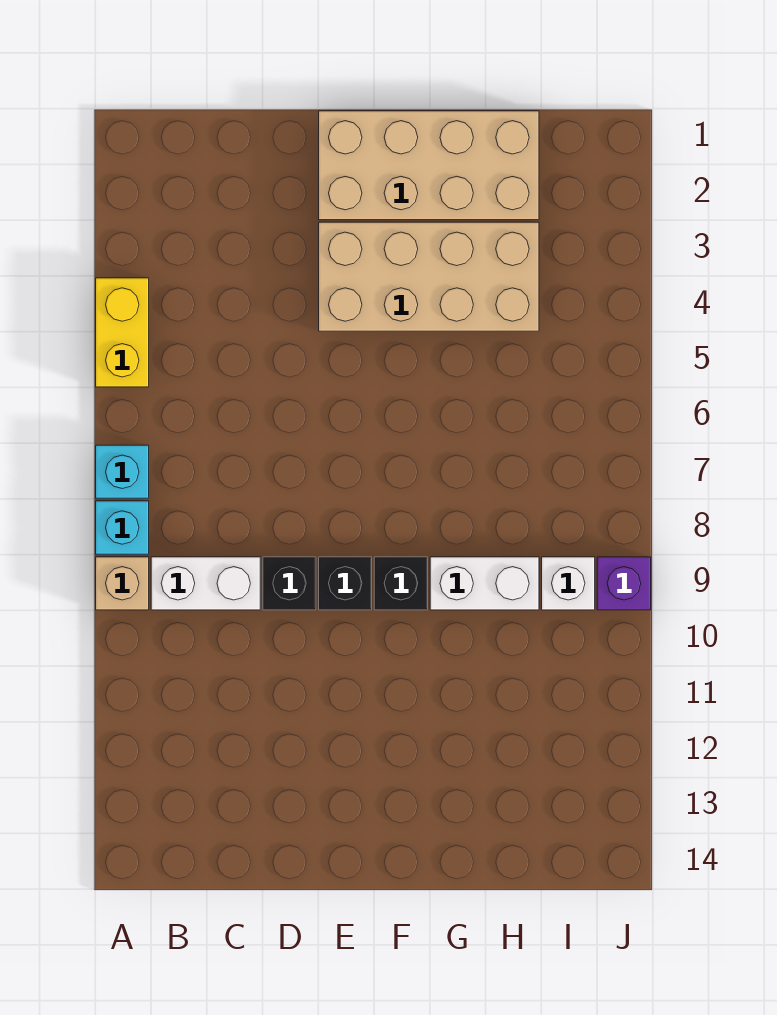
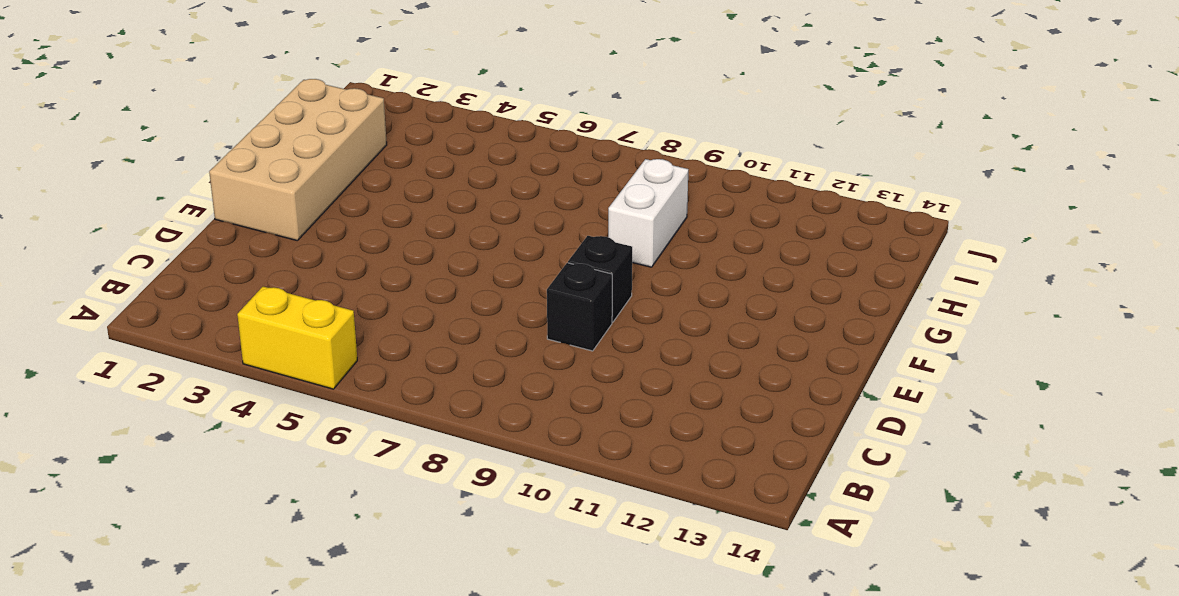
none -> cyan 1x1 brick [96,445,149,498]
none -> cyan 1x1 brick [96,501,149,554]
none -> tan 1x1 brick [96,557,149,610]

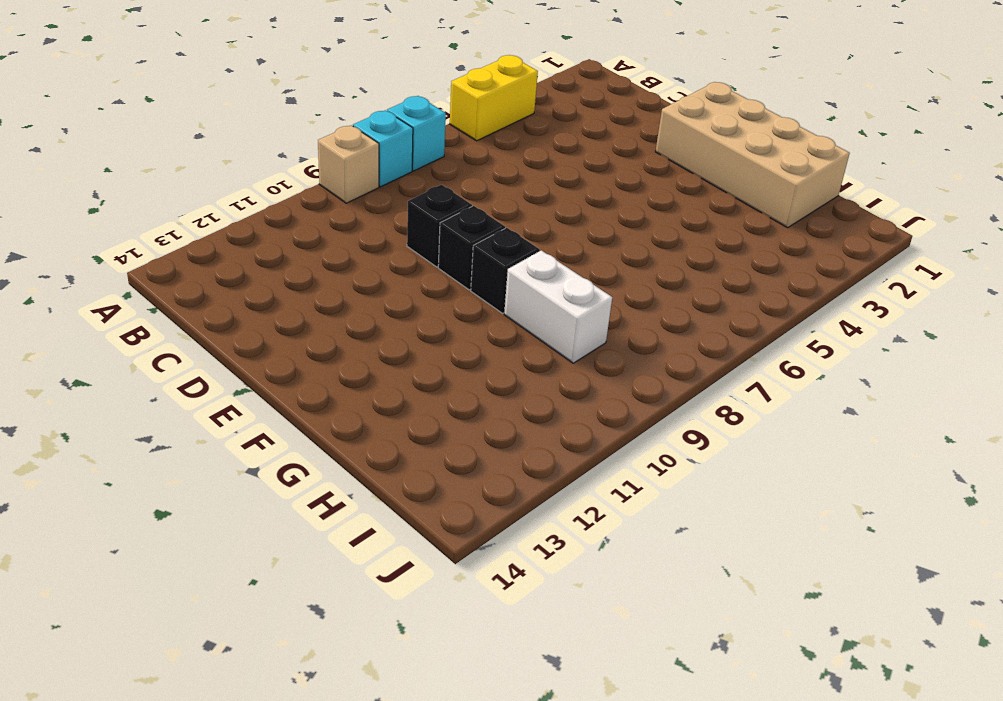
none -> white 1x2 brick [151,557,260,610]
none -> tan 2x4 brick [319,222,539,331]
none -> white 1x1 brick [542,557,595,610]

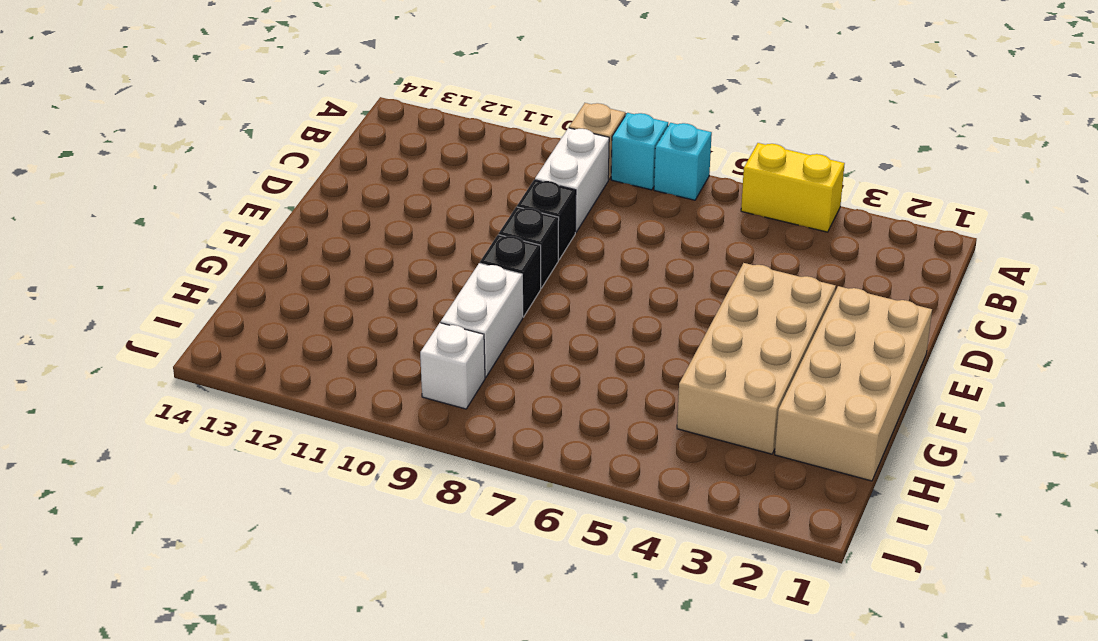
none -> purple 1x1 brick [597,557,651,610]

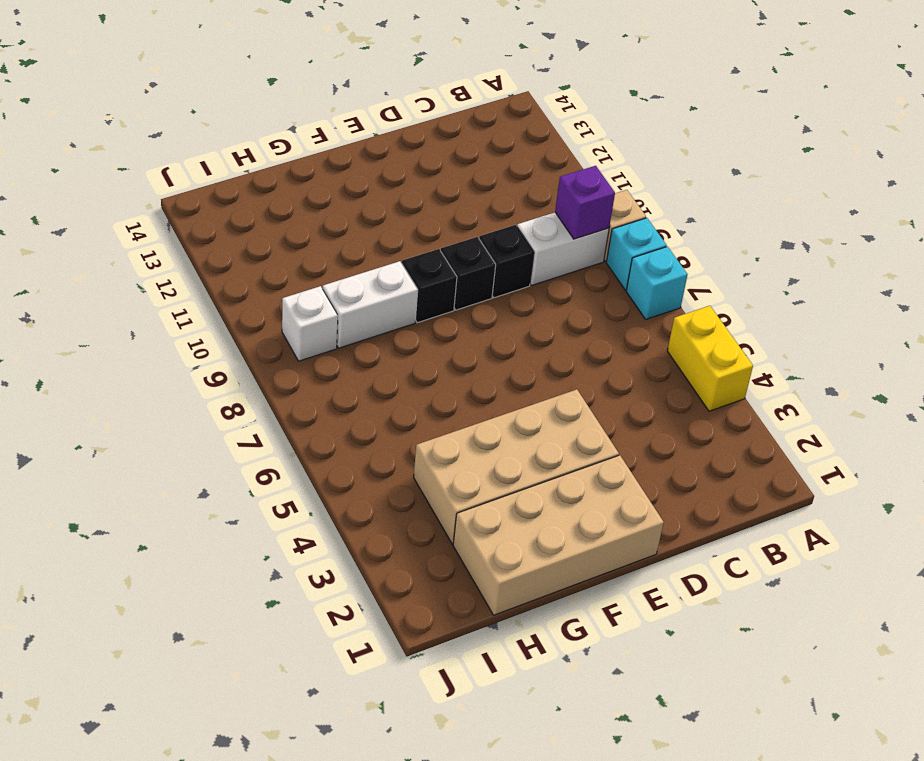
purple 1x1 brick [555,166,615,239] -> purple 1x1 brick moved to [597,557,651,610]

